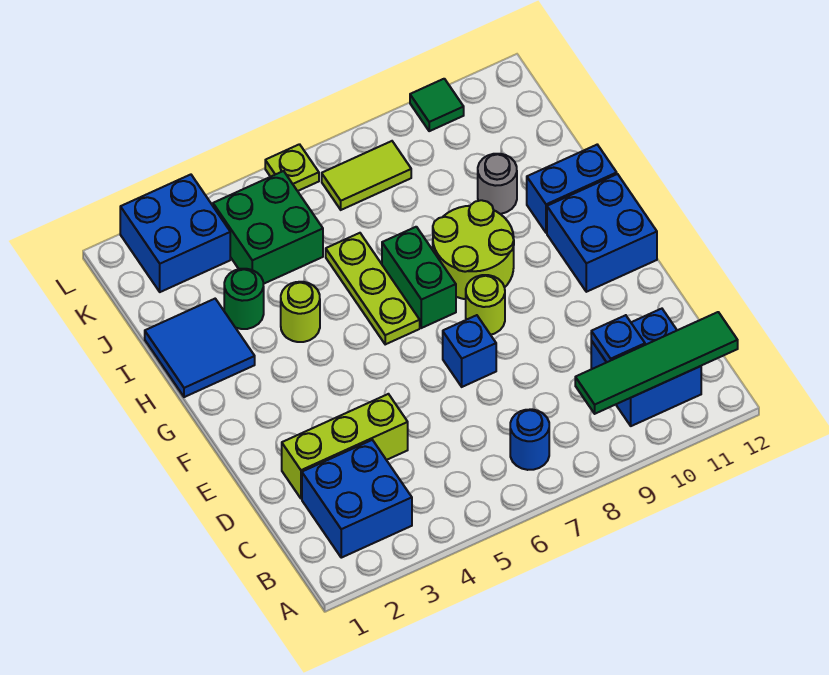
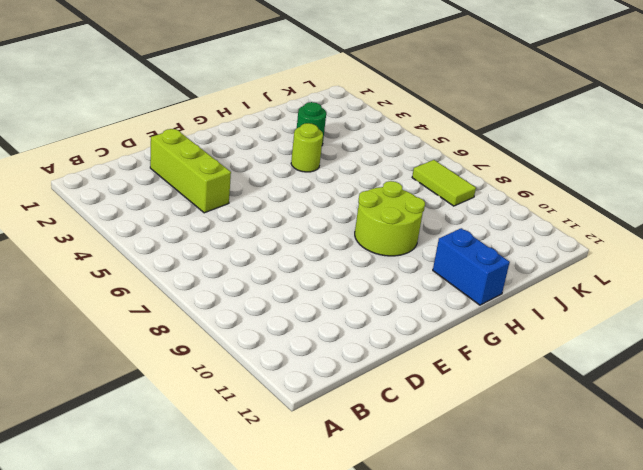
none -> blue 2x2 brick [302,440,412,558]
none -> blue 1x1 round brick [510,409,549,470]
none -> blue 2x2 brick [591,309,701,426]

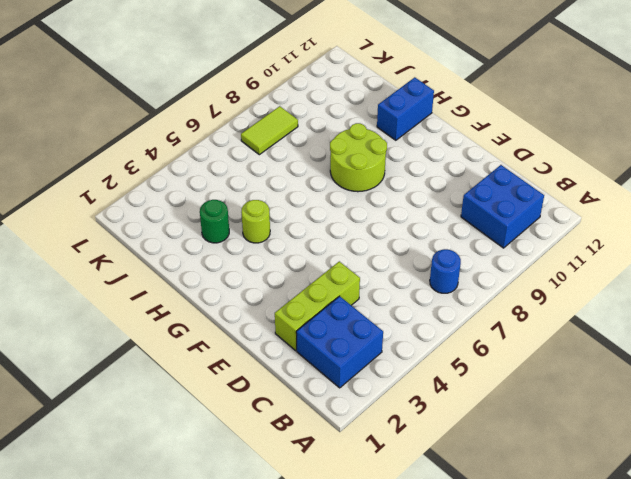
none -> blue 1x1 brick [443,315,496,387]
none -> lime 1x1 round brick [466,275,505,335]
none -> blue 2x2 brick [547,174,657,292]

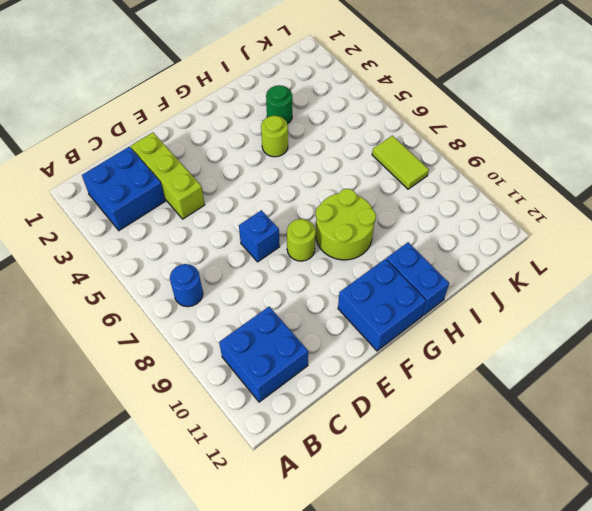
none -> lime 1x3 plate [326,233,420,344]
none -> green 1x2 brick [382,227,456,328]
none -> blue 2x2 tile [145,299,255,397]

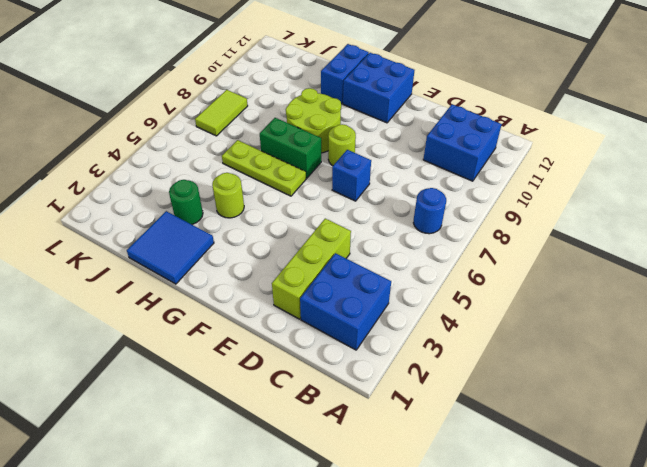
none -> grey 1x1 round brick [478,154,517,214]
none -> green 2x2 brick [213,171,323,284]
none -> blue 2x2 brick [120,175,230,292]

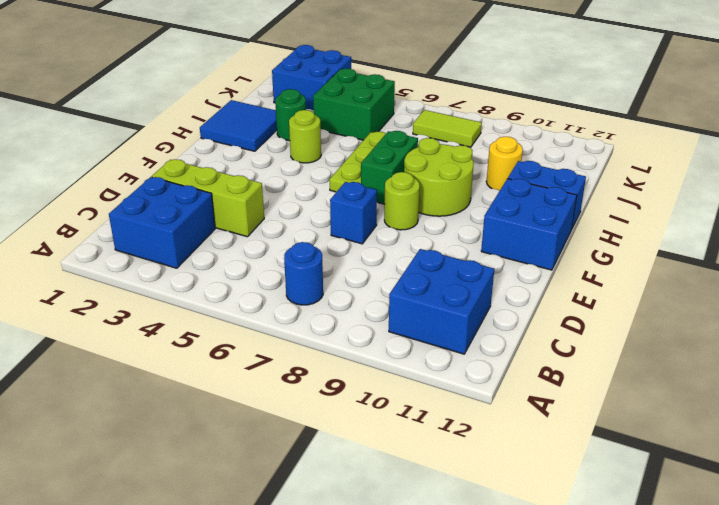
yellow 1x1 round brick [486,137,523,191] -> grey 1x1 round brick [478,154,517,214]
none -> lime 1x1 plate [265,144,319,191]
none -> green 1x1 tile [410,79,464,131]
none -> green 1x4 tile [575,312,738,414]

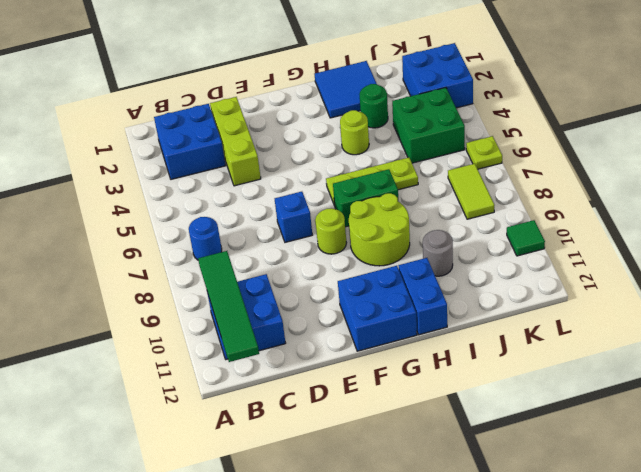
none -> blue 1x1 plate [591,315,645,362]

